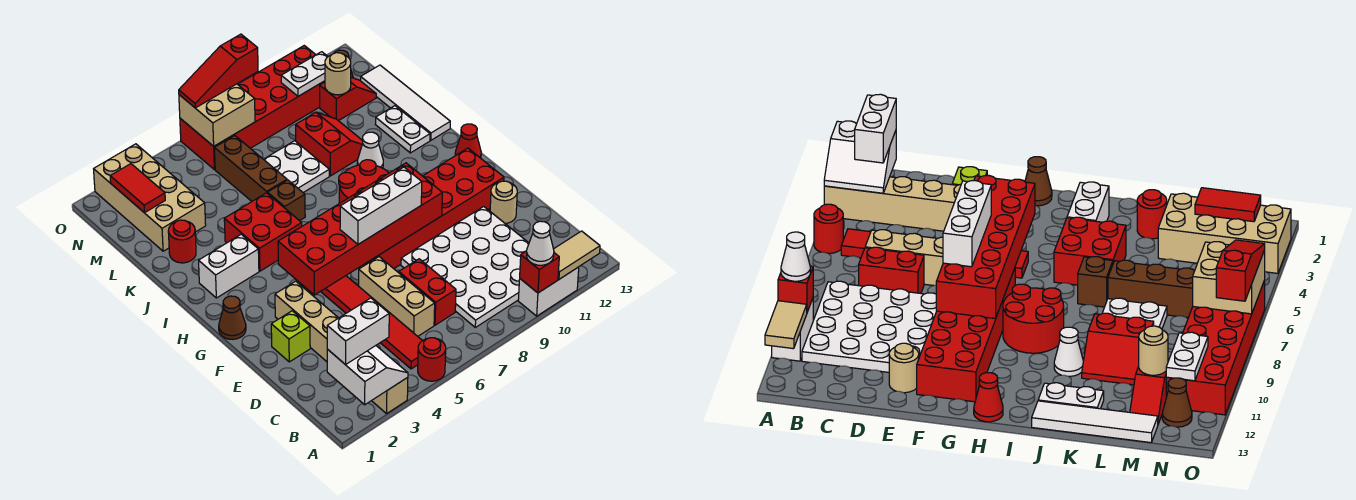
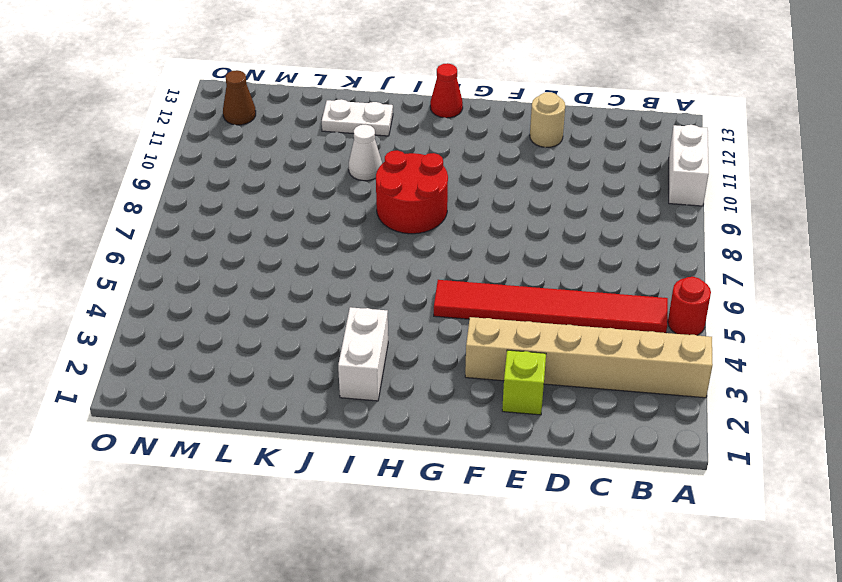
none -> white 4x4 plate [401,207,529,327]
none -> tan 1x3 brick [359,257,435,336]
none -> red 1x2 brick [399,259,456,325]
none -> red 2x6 brick [364,148,504,269]

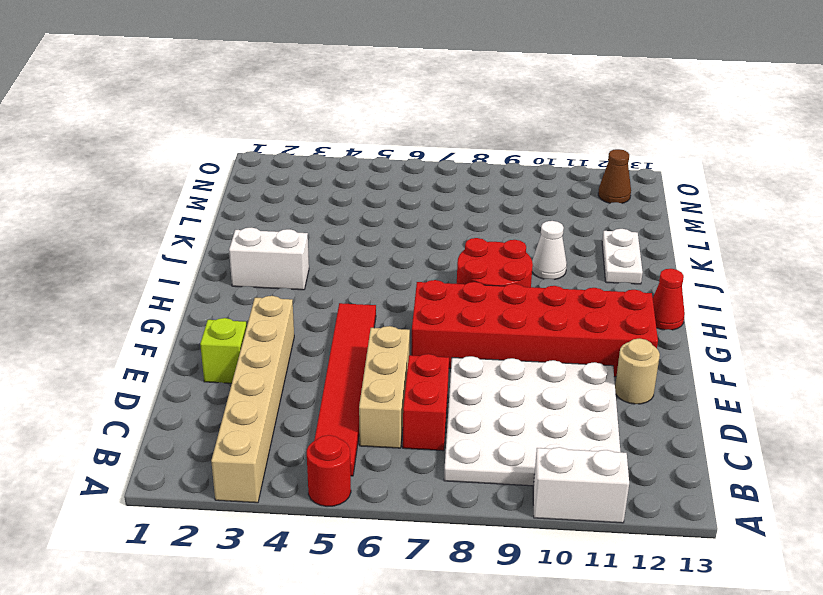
none -> brown 1x1 cone [219,296,246,339]
none -> red 2x2 brick [224,193,302,271]
none -> brown 1x1 brick [268,180,305,221]
none -> white 1x4 tile [361,65,450,140]

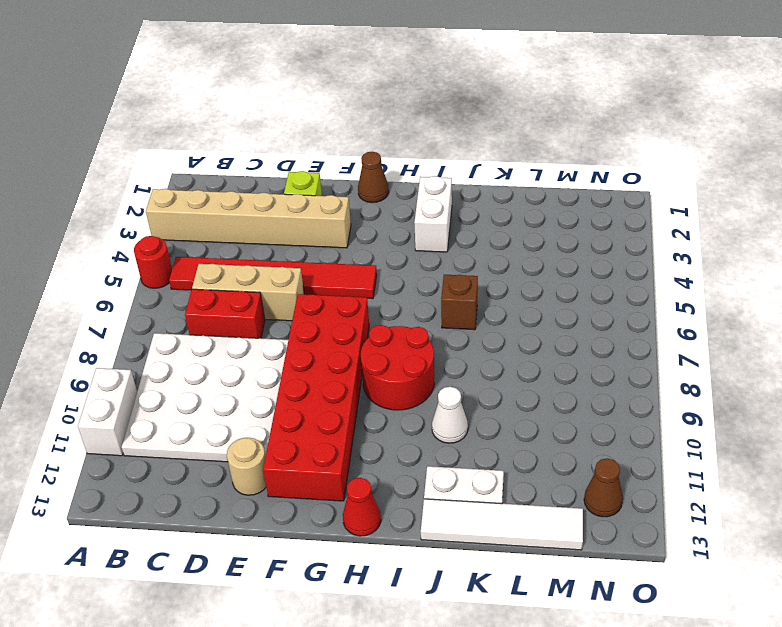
none -> red 2x2 brick [224,193,302,271]
none -> red 1x1 round brick [168,220,196,263]
none -> brown 1x3 brick [215,136,287,201]
none -> white 2x2 plate [264,141,329,193]

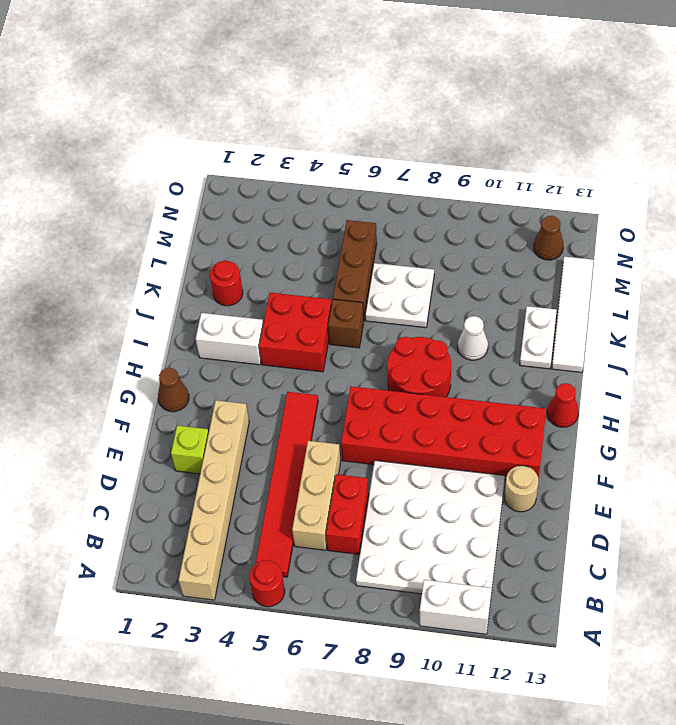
none -> red 2x2 slope [296,112,363,176]
none -> tan 2x4 brick [94,144,206,251]
none -> red 1x2 slope [320,77,376,121]
none -> red 2x6 brick [180,46,325,170]

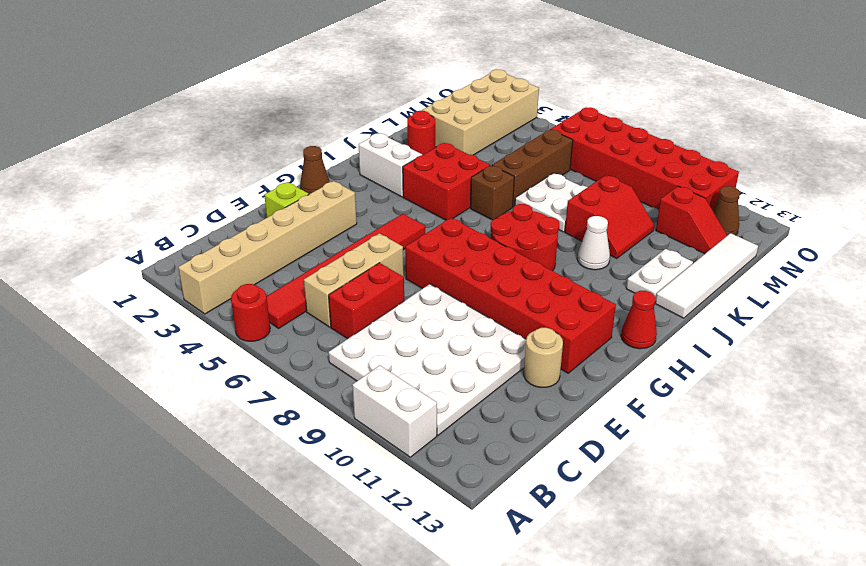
none -> white 2x2 slope [327,346,408,405]
none -> red 1x1 brick [520,251,559,293]
none -> tan 1x2 tile [554,231,600,279]
none -> red 2x6 brick [278,163,442,295]

